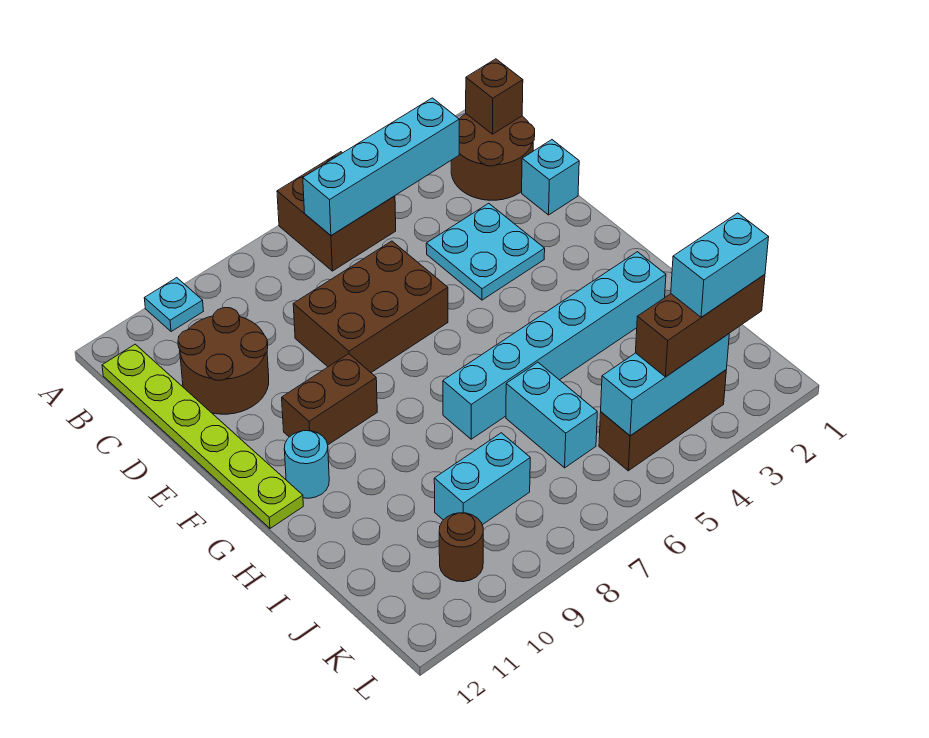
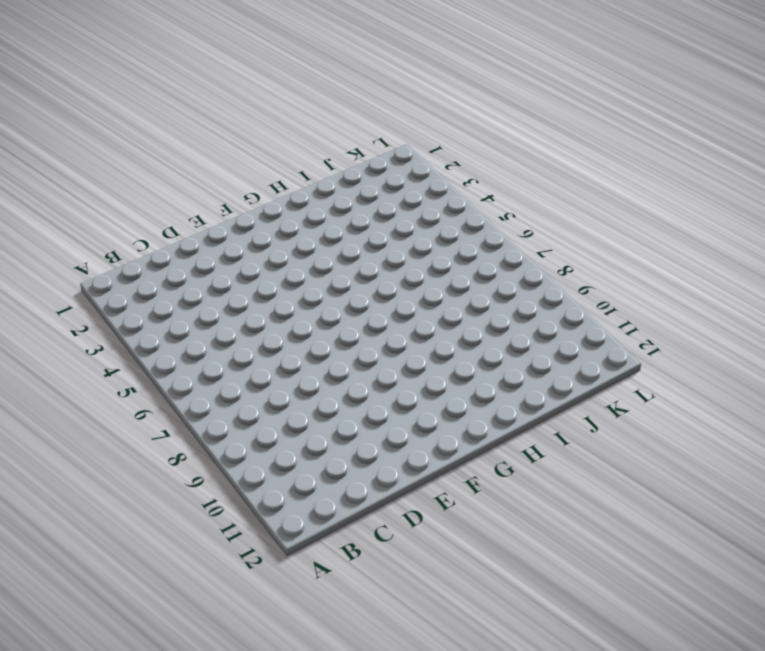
none -> brown 2x2 brick [277,152,396,271]
none -> cyan 1x1 plate [144,278,203,332]
none -> brown 2x2 round brick [451,114,535,200]

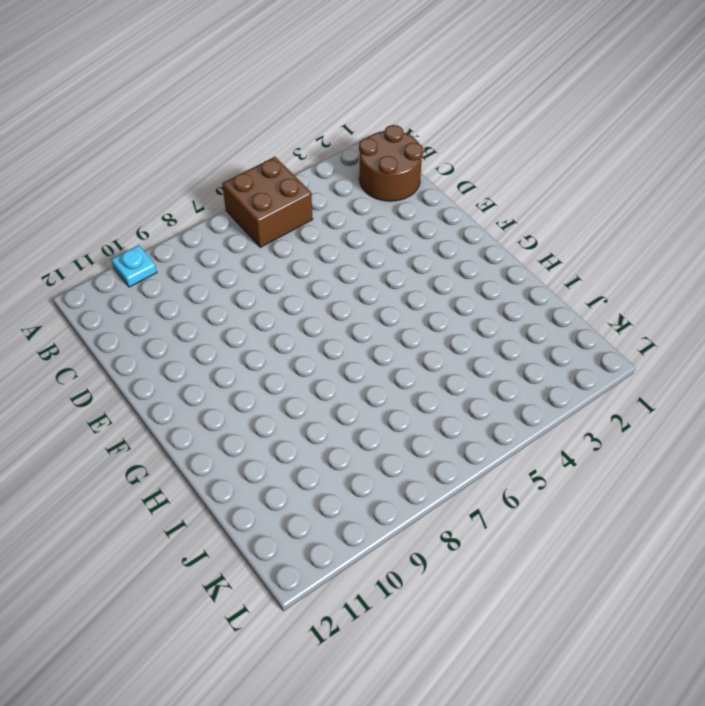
none -> lime 1x6 plate [102,344,303,528]
none -> brown 2x2 round brick [178,308,269,414]
none -> cyan 1x1 brick [522,140,579,215]

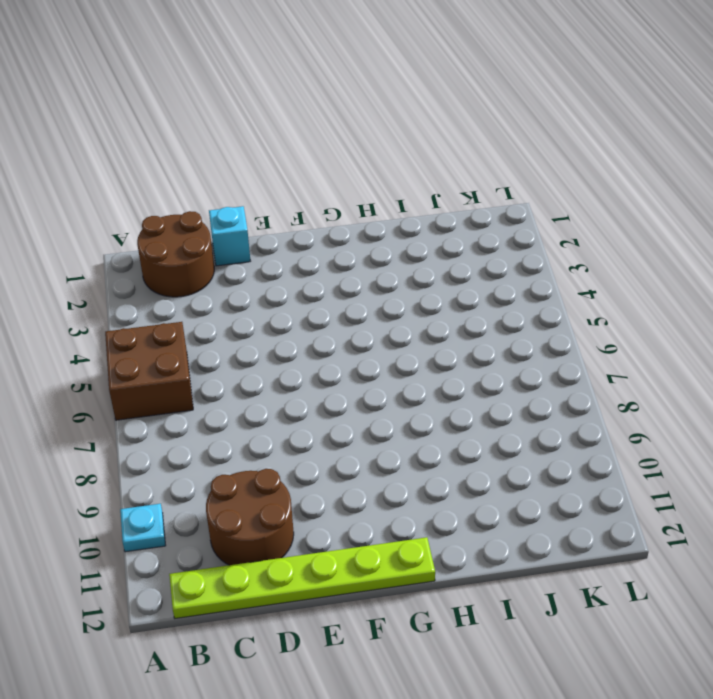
none -> cyan 2x2 plate [426,203,545,300]
none -> brown 2x3 brick [293,241,448,372]
none -> brown 1x2 brick [282,354,377,445]

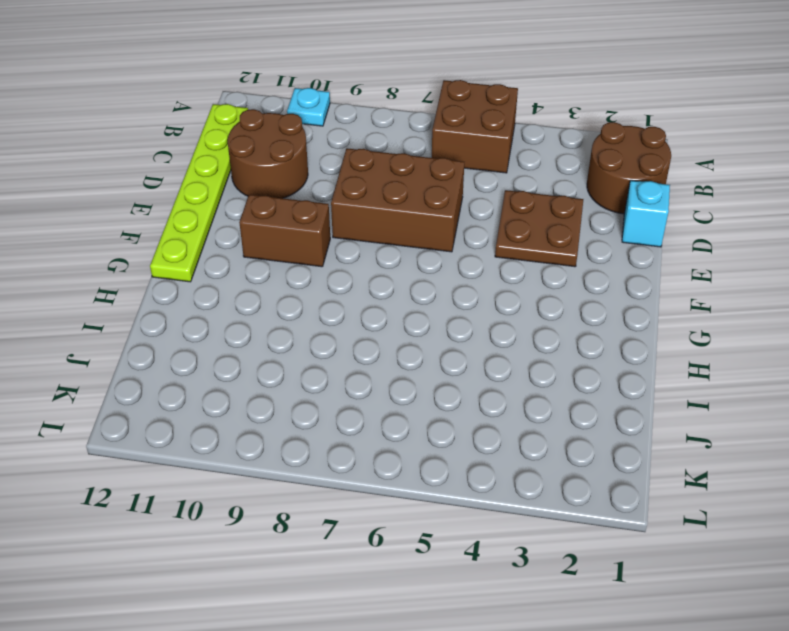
brown 2x2 plate [495,190,583,267] -> cyan 2x2 plate [426,203,545,300]
none -> cyan 1x1 round brick [284,431,329,498]
none -> cyan 1x6 brick [443,252,666,439]
none -> cyan 1x2 brick [506,362,597,468]

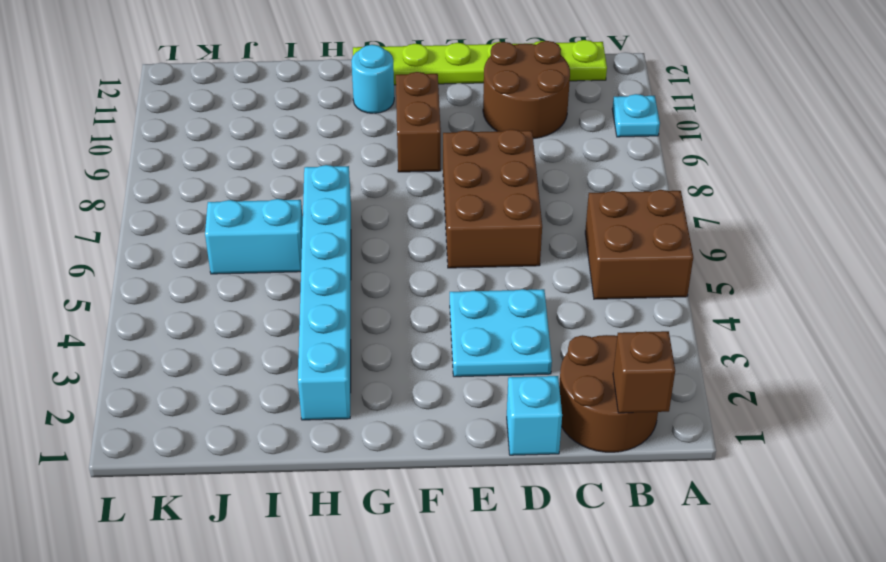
none -> cyan 1x2 brick [434,433,530,525]
none -> brown 1x3 brick [599,370,726,471]
none -> brown 1x1 round brick [439,513,483,582]

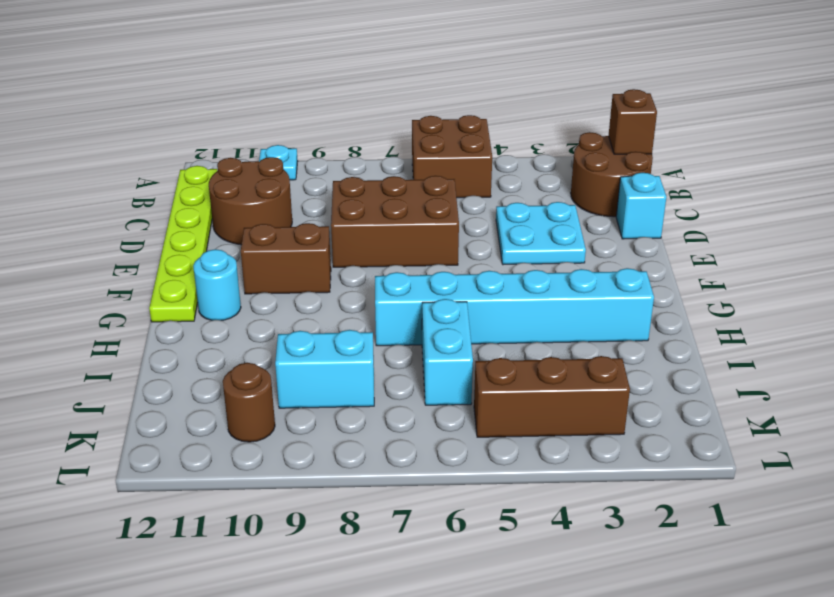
none -> cyan 1x4 brick [303,98,459,236]
none -> cyan 1x3 brick [601,334,729,436]
none -> brown 1x3 brick [636,275,765,377]

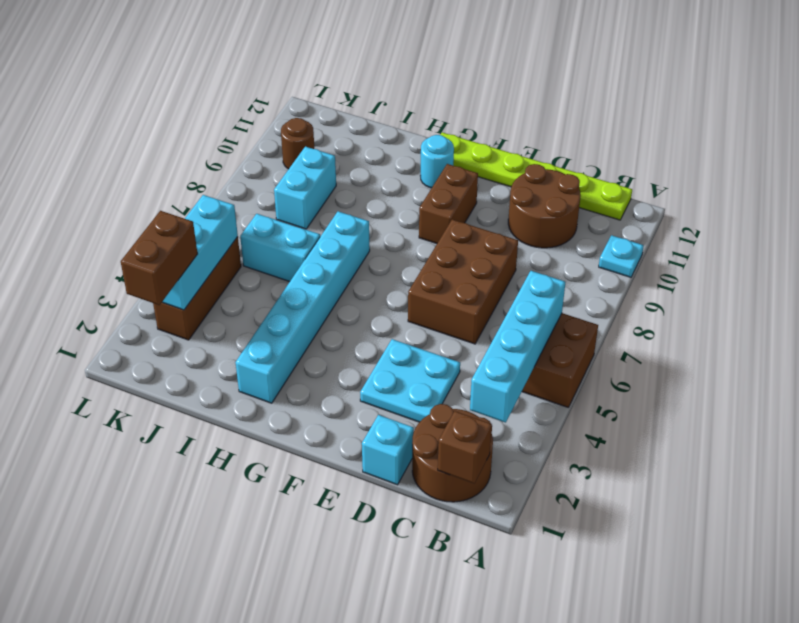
brown 1x2 brick [121,211,198,305] -> brown 1x3 brick [636,275,765,377]
none -> cyan 1x2 brick [671,213,769,317]

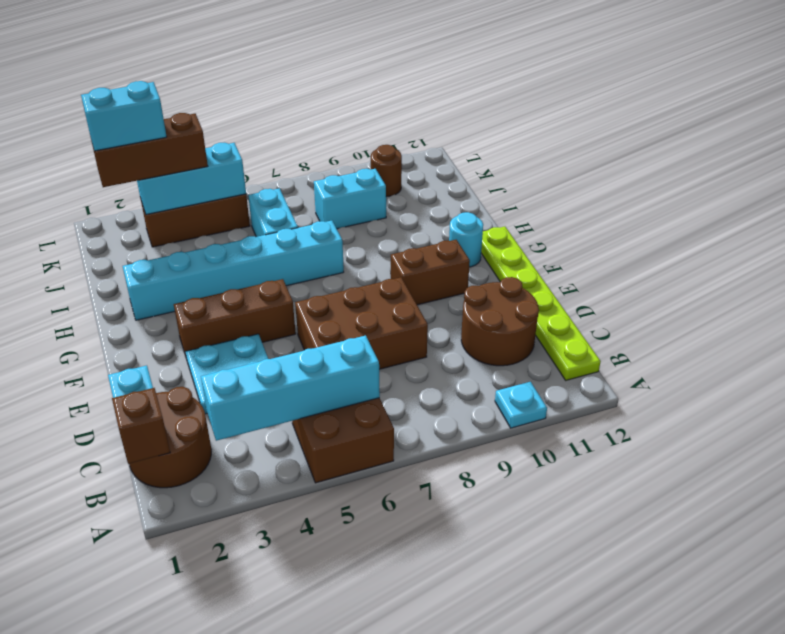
brown 1x3 brick [174,279,296,359] -> none

